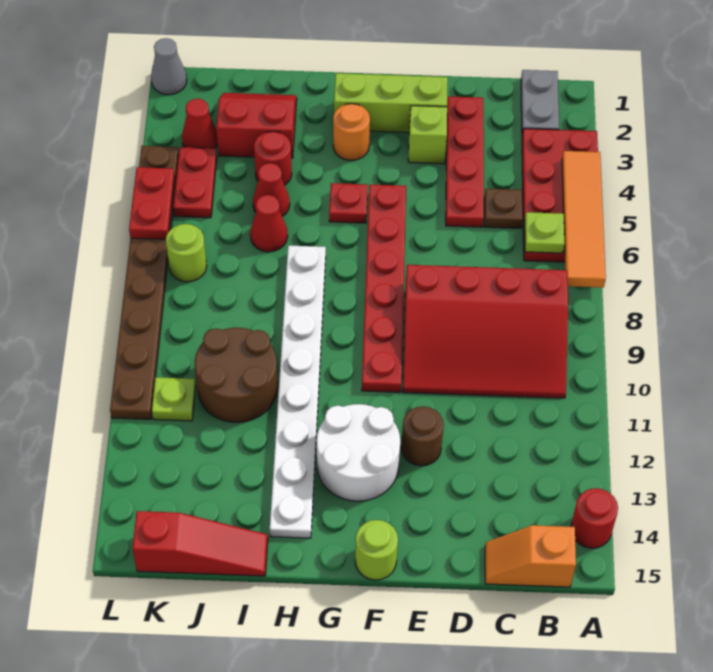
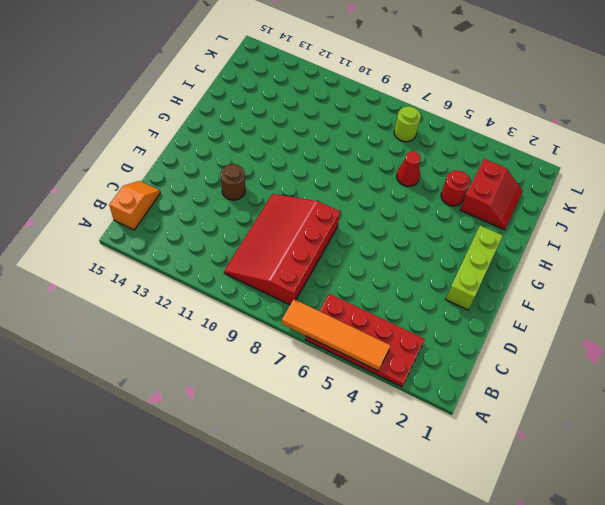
none -> red 1x1 round brick [571,488,618,548]
none -> grey 1x2 plate [521,70,559,133]
none -> brown 1x1 plate [484,188,523,228]
none -> red 1x4 plate [446,96,484,227]

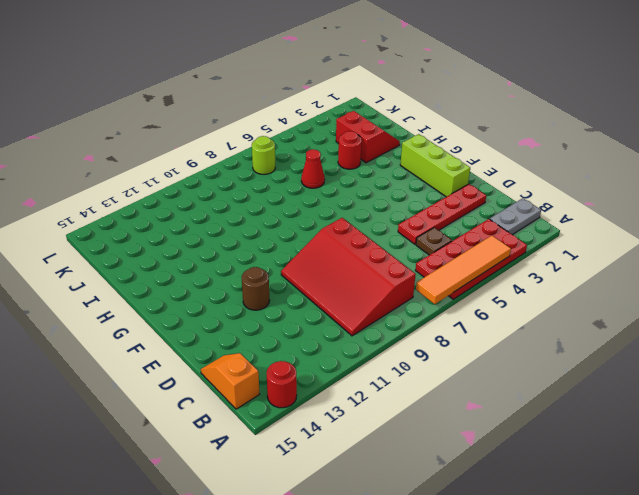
none -> lime 1x1 brick [408,106,447,164]
none -> red 1x6 plate [362,185,406,392]
none -> white 2x2 round brick [317,404,400,501]
none -> lime 1x1 round brick [355,520,398,580]

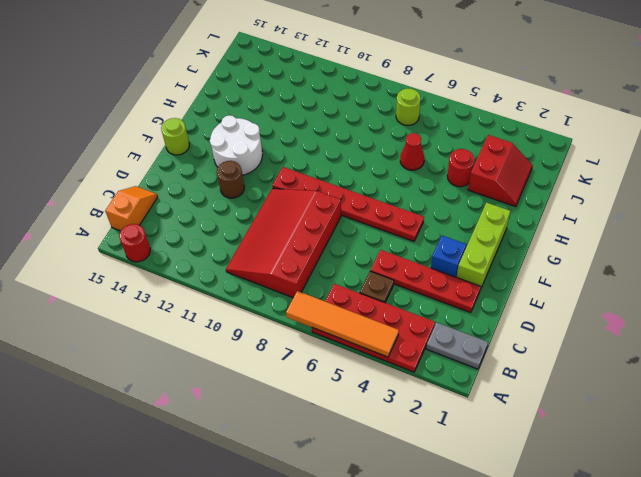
blue 1x1 brick [431,236,466,277] -> lime 1x1 brick [408,106,447,164]
none -> orange 1x1 round brick [333,104,370,160]
none -> red 1x1 plate [329,183,368,223]
none -> white 1x8 plate [270,246,326,538]
none -> red 1x1 cone [253,163,290,216]

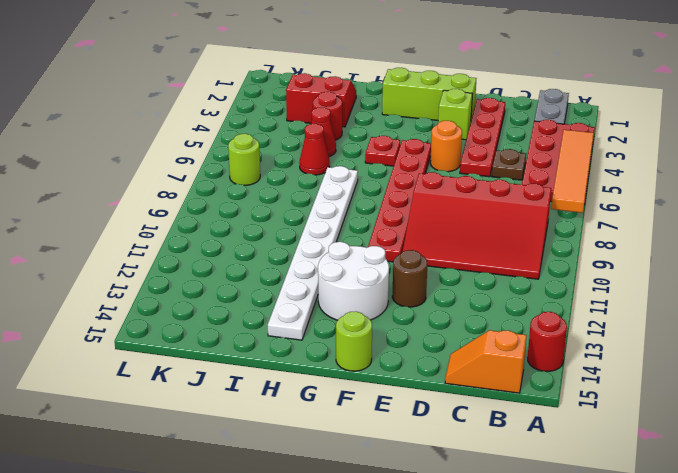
orange 1x1 round brick [430,121,462,172] -> orange 1x1 round brick moved to [333,104,370,160]
none -> brown 2x2 round brick [195,328,278,422]
none -> red 1x3 slope [133,511,268,576]
none -> red 1x1 cone [182,99,218,148]
none -> red 1x2 plate [173,147,217,218]

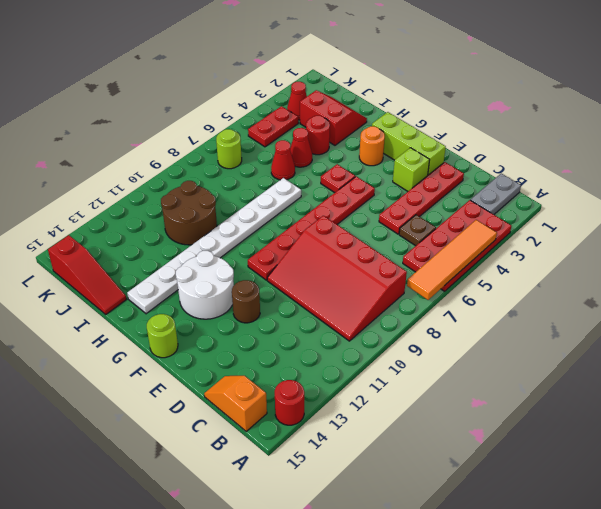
none -> lime 1x1 plate [152,377,196,421]
none -> grey 1x1 cone [151,38,187,95]
none -> brown 1x8 plate [110,146,179,419]
none -> lime 1x1 plate [525,212,564,253]

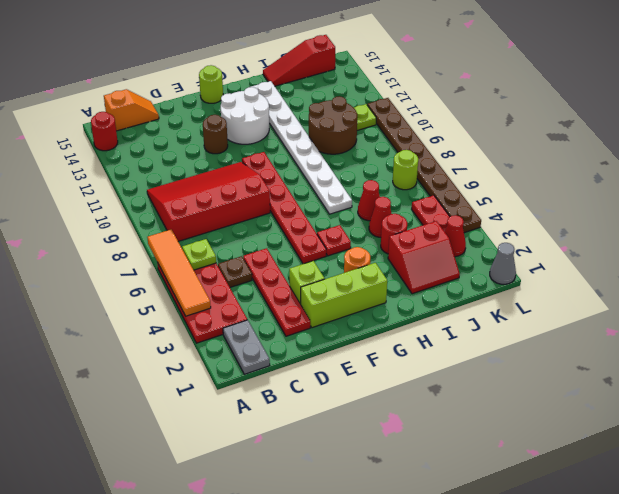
none -> red 1x2 plate [129,167,175,239]

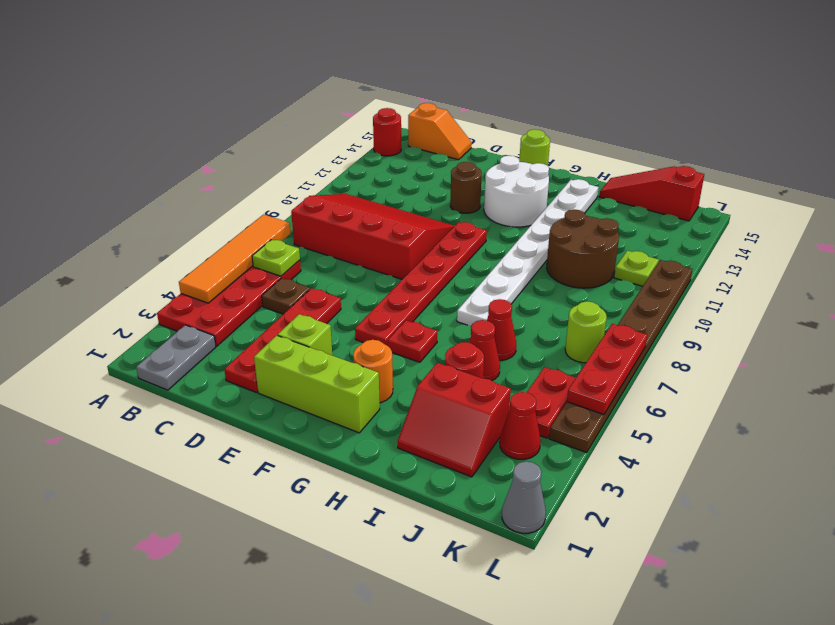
red 1x3 plate [567,324,647,415] -> red 1x2 plate [129,167,175,239]

